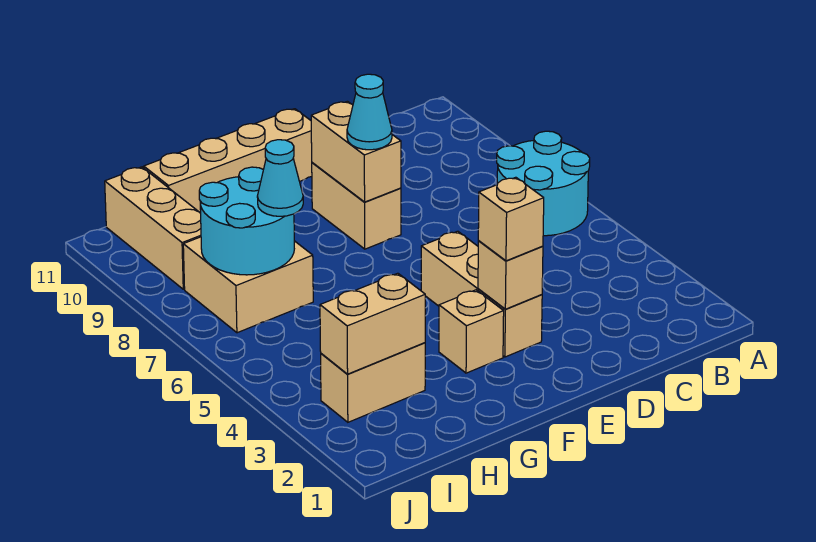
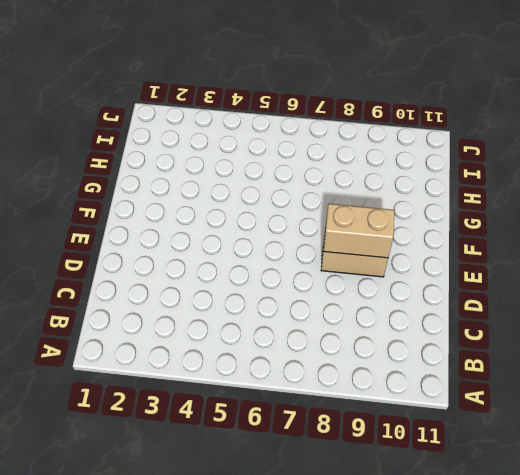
none -> cyan 2x2 round brick [497,131,590,236]
none -> tan 1x3 brick [421,231,542,357]
none -> tan 1x4 brick [144,109,312,213]

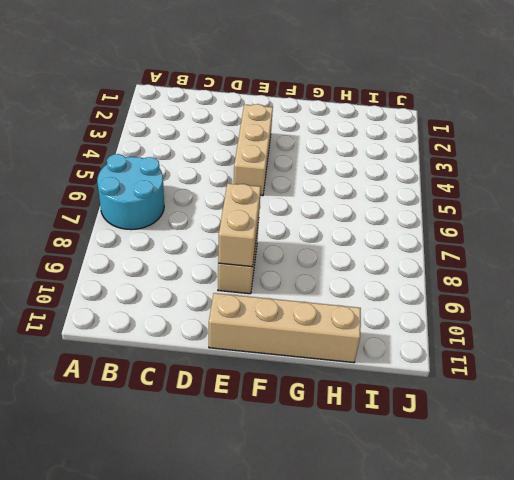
none -> tan 1x1 brick [439,290,504,373]
none -> tan 1x2 brick [321,343,425,422]
none -> tan 2x2 brick [183,237,313,333]

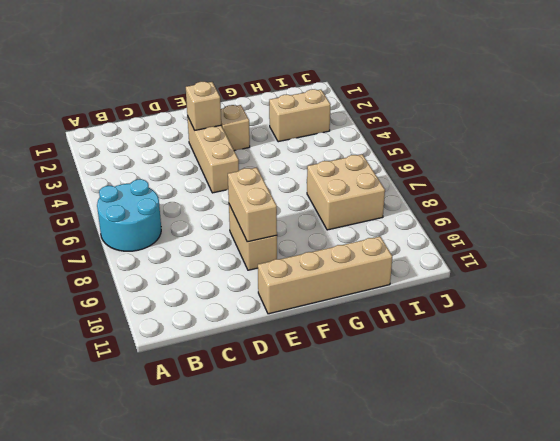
none -> tan 1x3 brick [105,167,201,289]
none -> tan 1x2 brick [320,273,425,374]
none -> cyan 2x2 round brick [199,167,294,275]

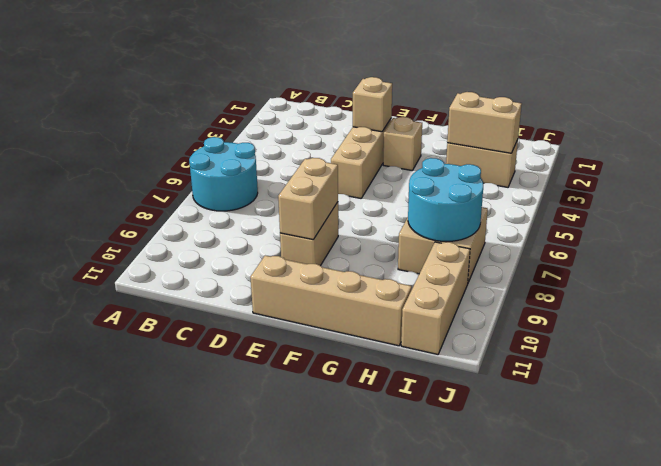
none -> tan 1x1 brick [478,177,544,261]
none -> cyan 1x1 cone [347,74,392,150]
none -> cyan 1x1 cone [257,140,303,216]

